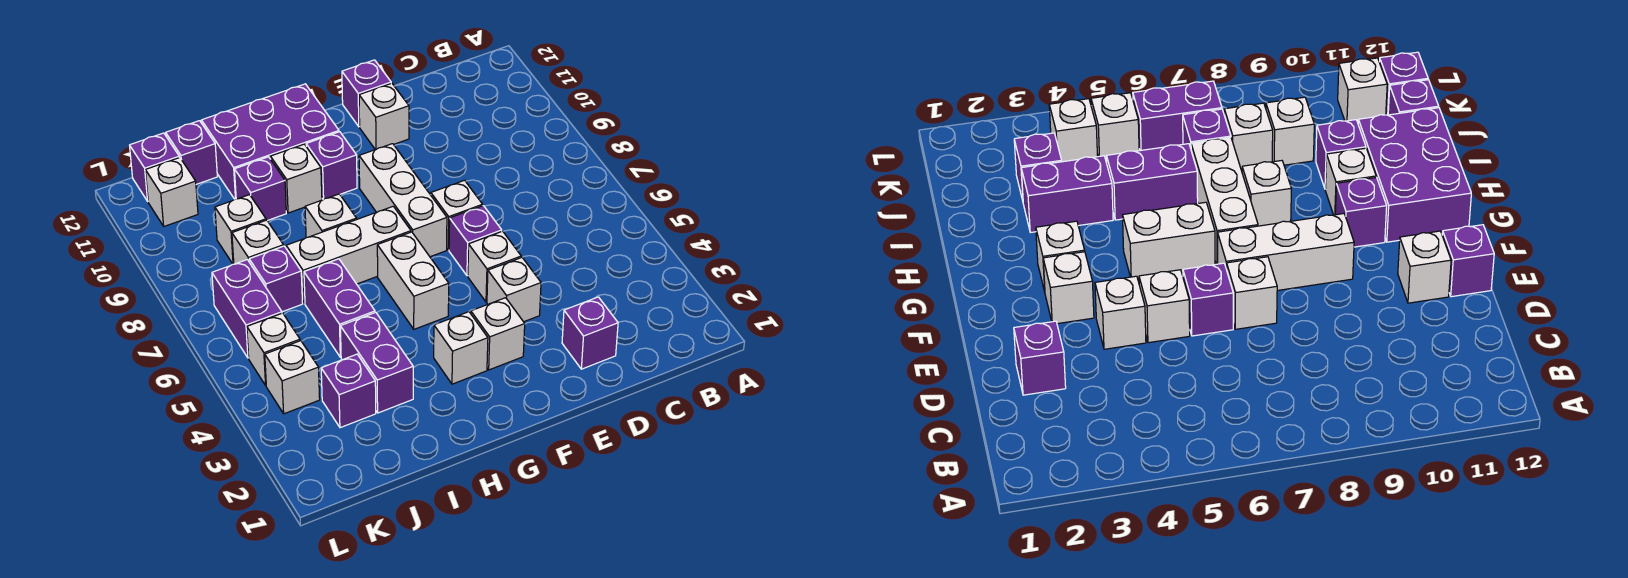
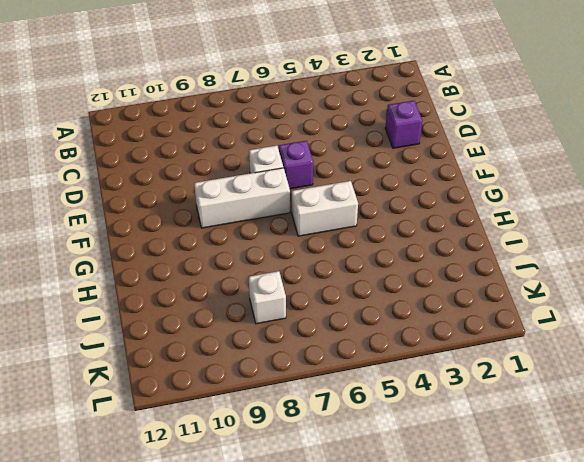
none -> white 1x1 brick [487,257,541,322]
none -> white 1x1 brick [468,231,521,302]
none -> white 1x1 brick [359,83,409,150]

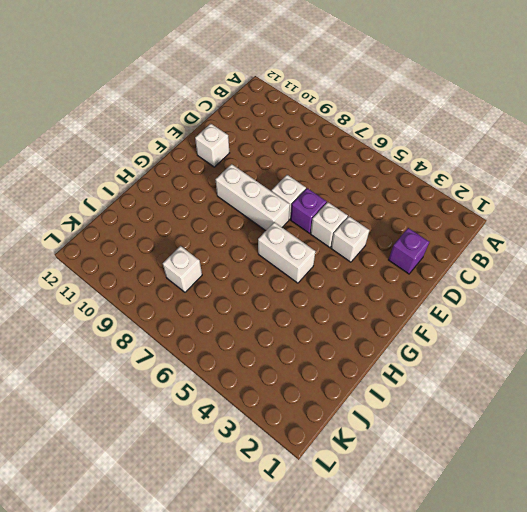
none -> purple 1x1 brick [342,60,391,127]
none -> white 1x1 brick [471,298,525,370]
none -> white 1x1 brick [434,312,488,384]

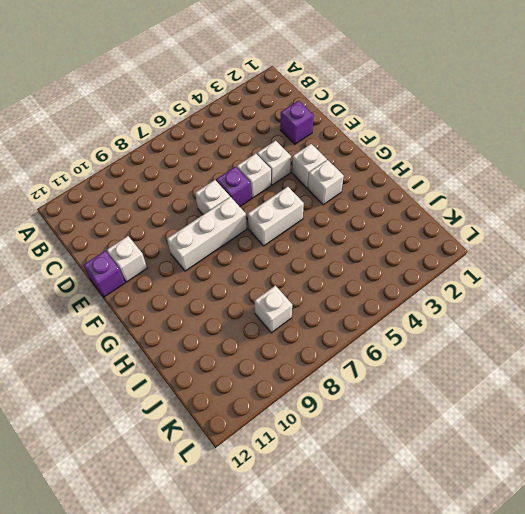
none -> white 1x3 brick [286,206,411,303]
none -> purple 1x1 brick [306,132,357,200]
none -> purple 2x3 brick [201,84,339,199]

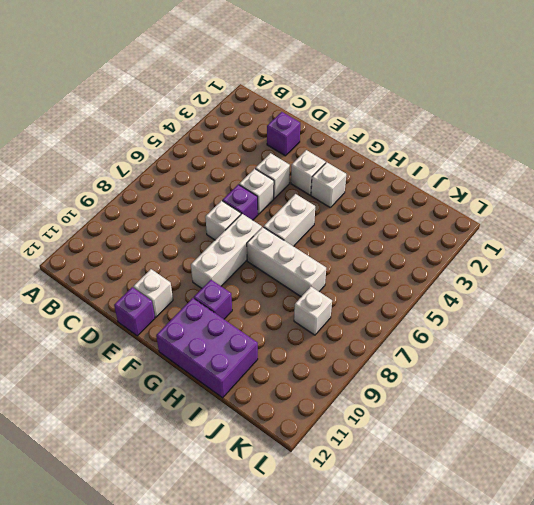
none -> white 1x1 brick [305,194,357,238]
none -> white 1x1 brick [270,144,322,213]
none -> purple 1x2 brick [340,312,413,413]

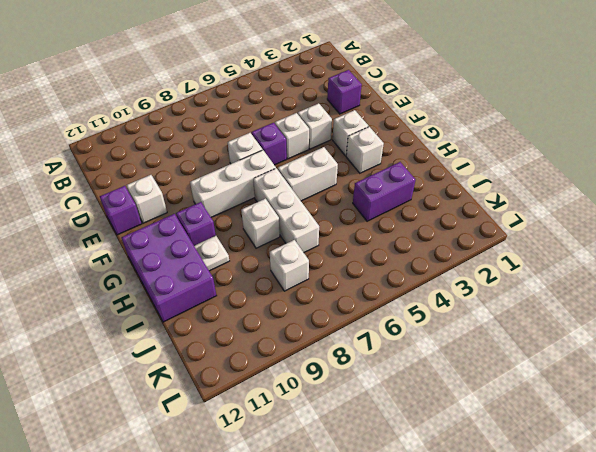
white 1x1 plate [194,236,229,271] -> white 1x1 brick [270,144,322,213]
none -> purple 1x2 brick [304,259,375,357]
none -> purple 1x1 brick [235,157,286,221]
none -> purple 1x1 brick [321,354,376,428]

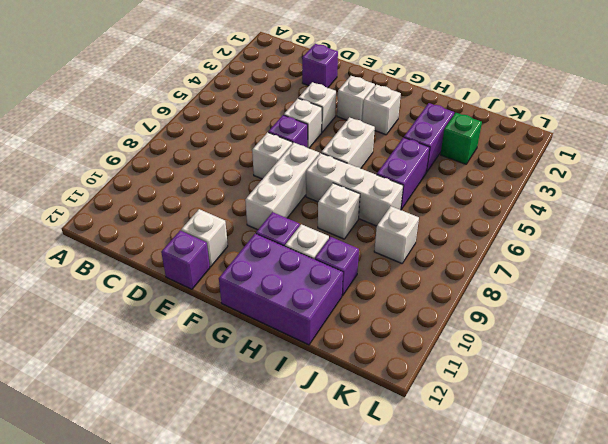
green 1x1 brick [440,113,482,164] -> purple 1x1 brick [321,354,376,428]
none -> purple 1x1 brick [249,246,303,312]
none -> white 1x1 brick [215,195,266,264]
none -> purple 1x1 brick [166,121,217,184]

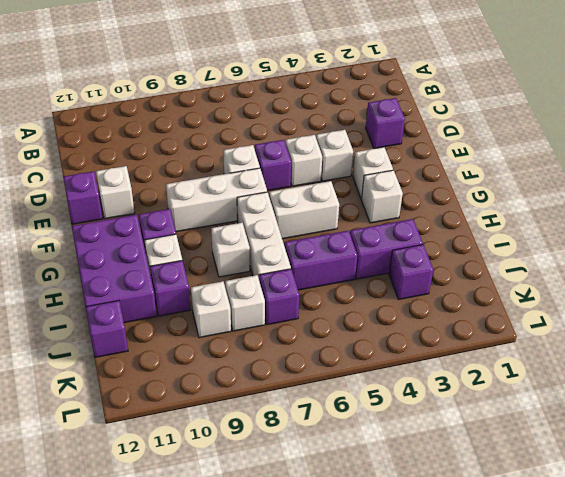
none -> white 1x1 brick [265,341,320,414]
none -> white 1x1 brick [247,313,300,385]
none -> purple 1x2 brick [212,260,282,358]

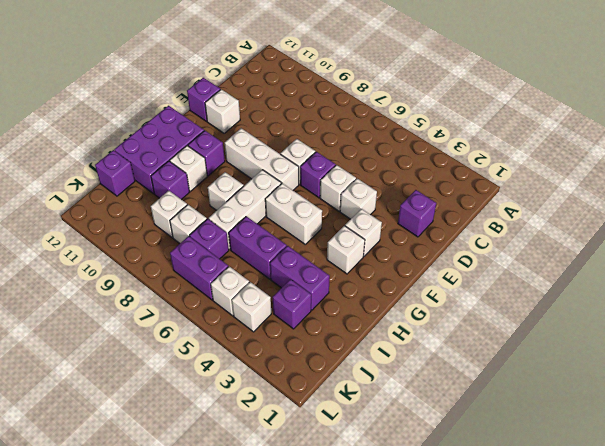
none -> white 1x1 brick [145,157,198,226]
none -> purple 1x1 brick [130,133,179,201]

